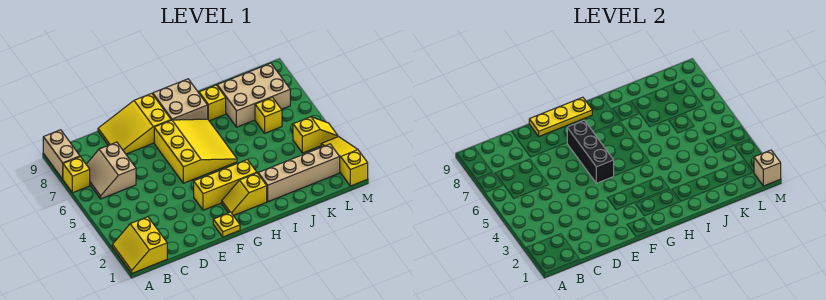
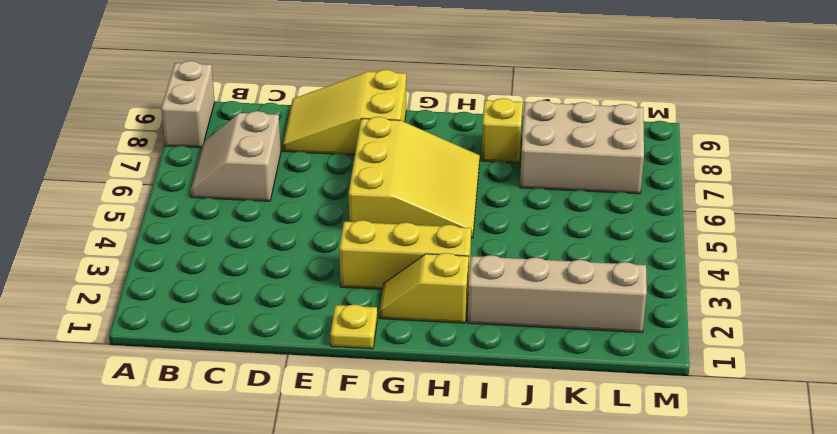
none -> yellow 2x2 slope [112,217,167,273]
none -> yellow 1x1 brick [63,157,90,193]
none -> tan 2x2 brick [153,79,208,120]

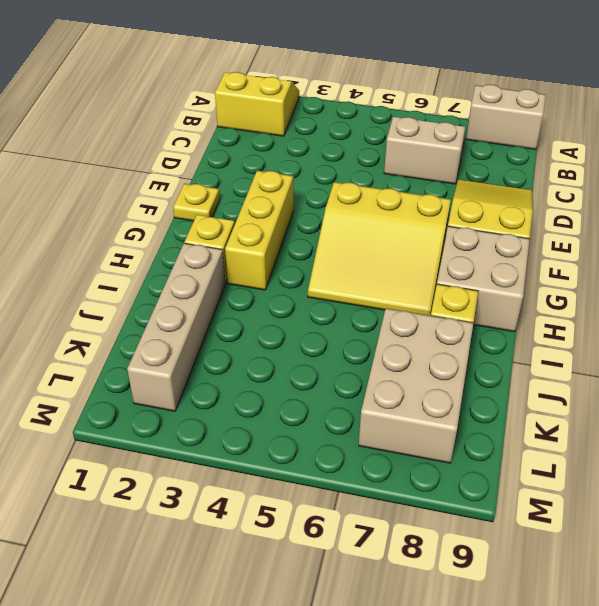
none -> yellow 1x1 brick [63,157,90,193]
none -> yellow 1x1 brick [255,97,282,133]
none -> yellow 1x2 slope [293,117,338,153]

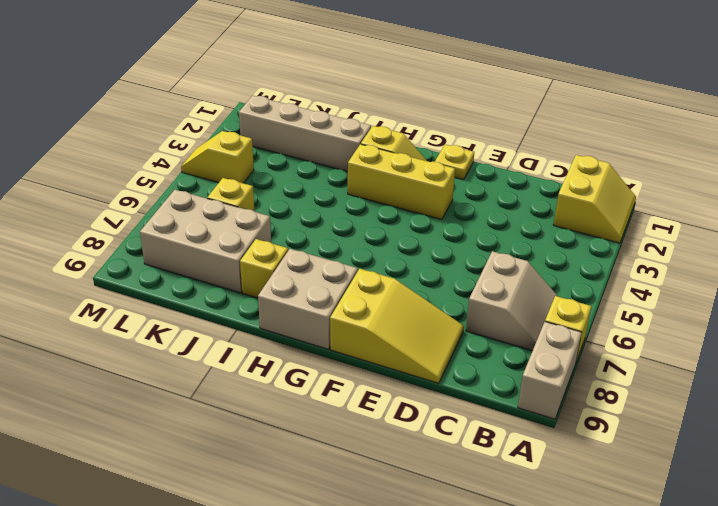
none -> yellow 3x3 slope [154,119,237,183]
none -> yellow 1x3 slope [321,137,368,186]
none -> yellow 1x3 plate [529,97,592,136]

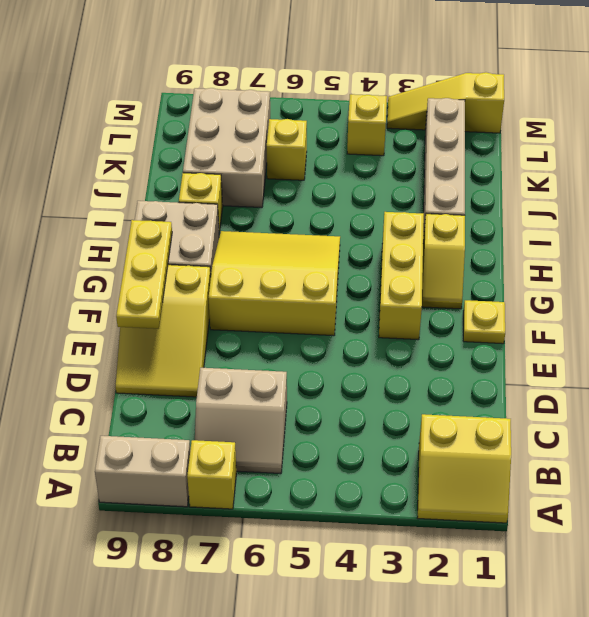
none -> black 1x3 brick [567,120,614,183]
none -> tan 1x1 brick [754,150,781,186]

